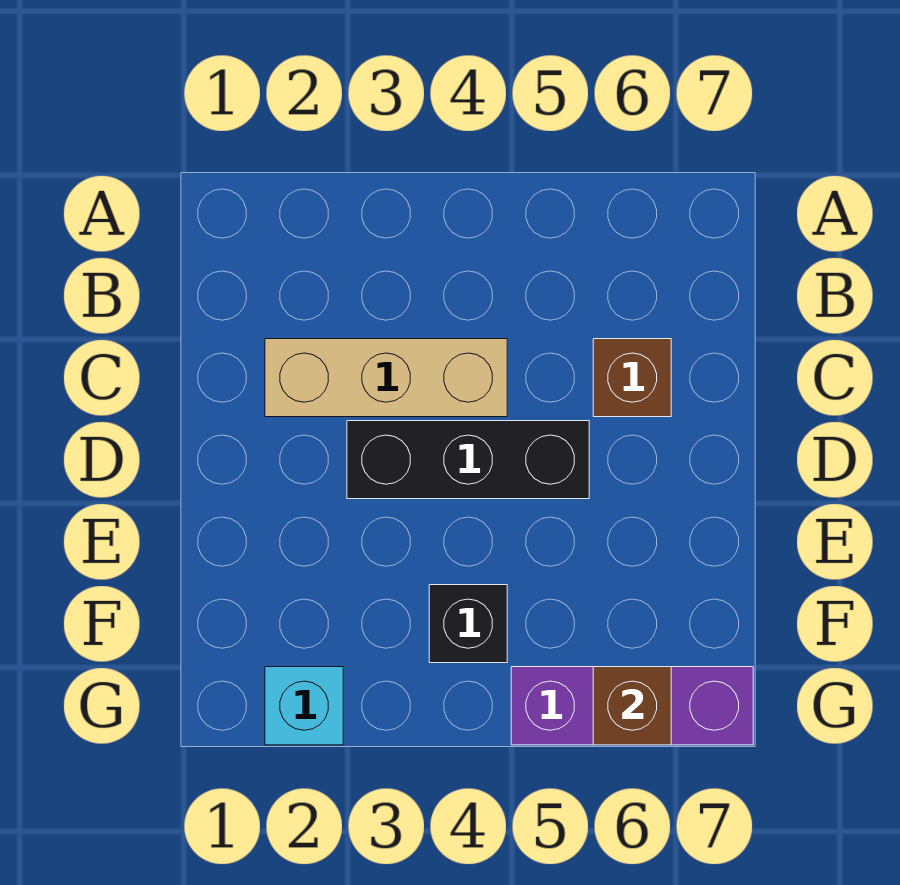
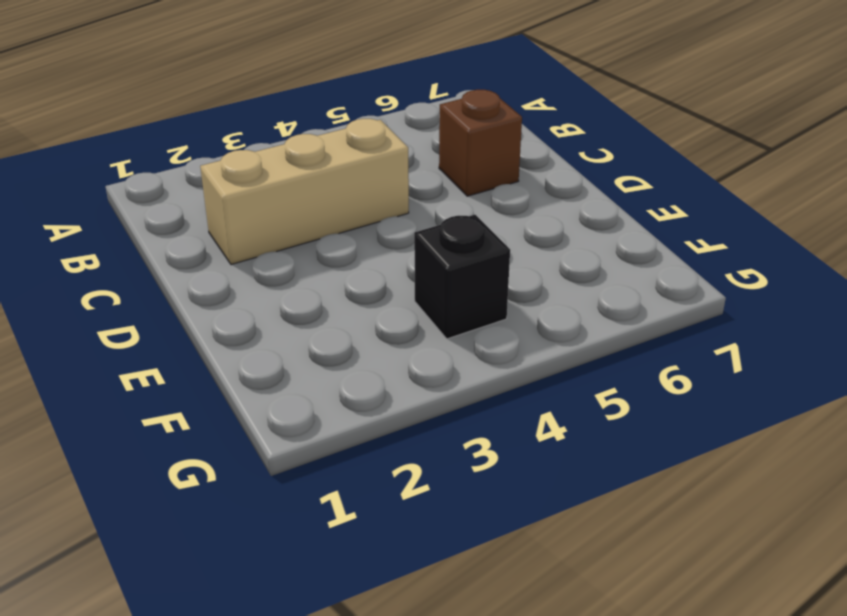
none -> black 1x3 brick [347,421,589,499]
none -> cyan 1x1 brick [265,667,343,745]

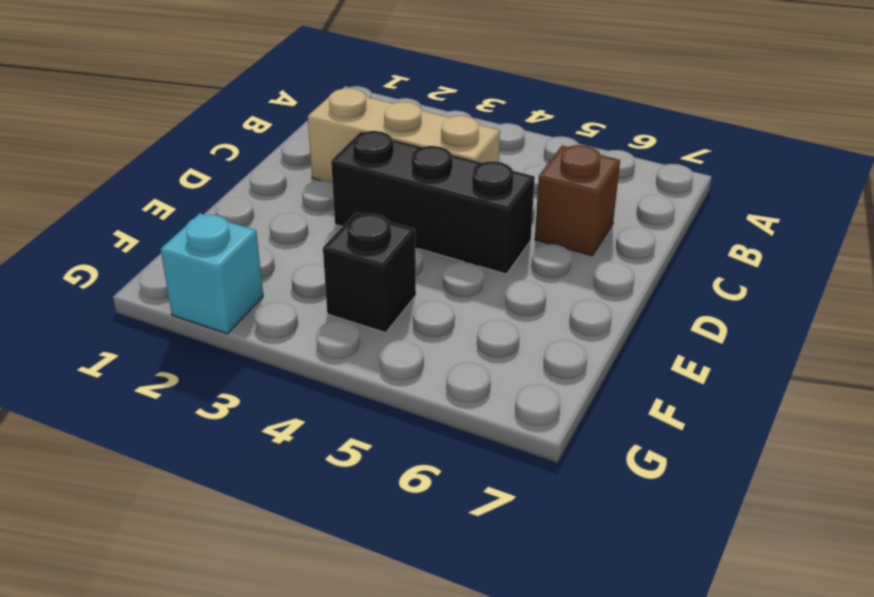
none -> purple 1x3 brick [511,667,753,745]
none -> brown 1x1 brick [593,667,671,745]

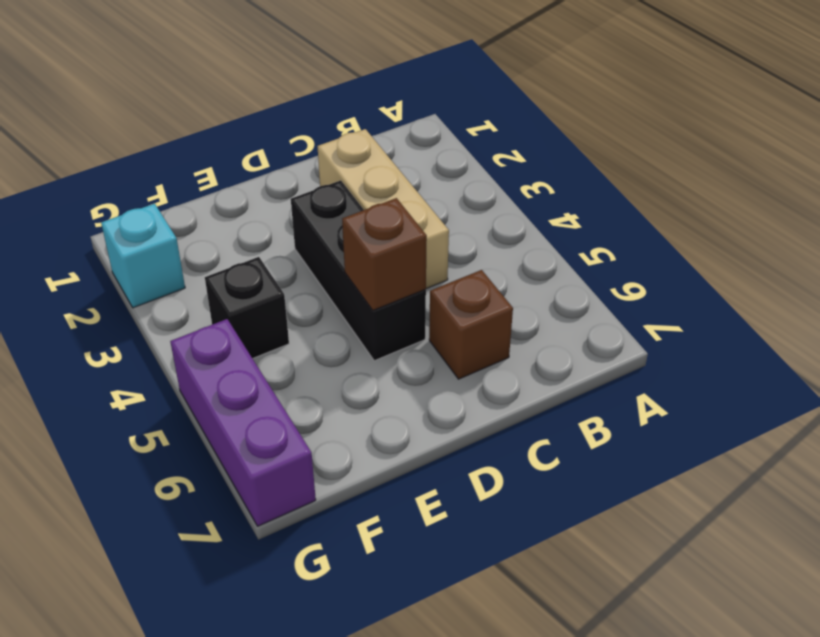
brown 1x1 brick [342,198,427,310] -> brown 1x1 brick moved to [593,667,671,745]

